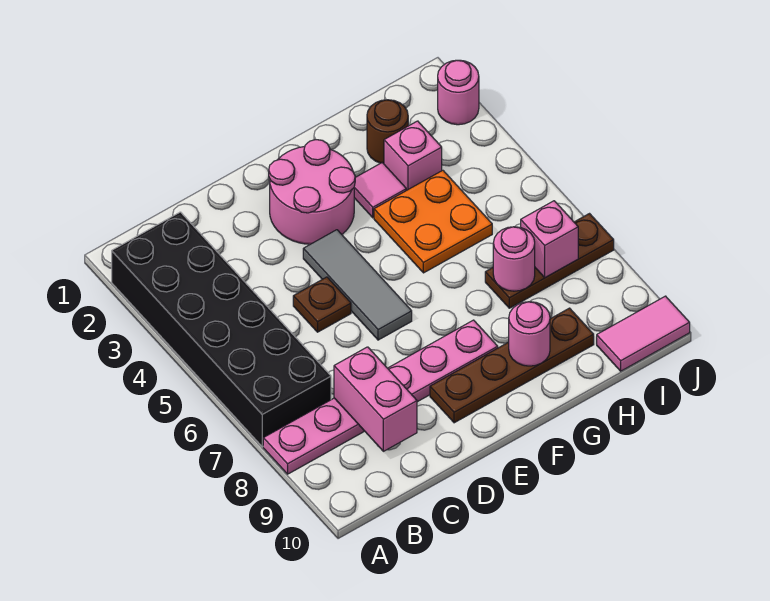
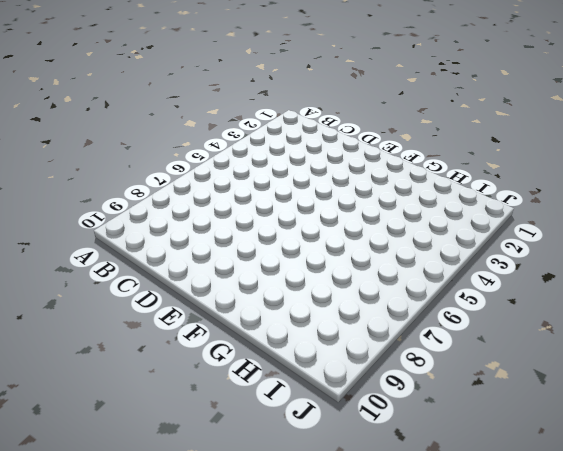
none -> black 2x6 brick [112,212,331,447]
none -> pink 1x6 plate [263,320,498,474]
none -> brown 1x1 plate [293,277,351,332]

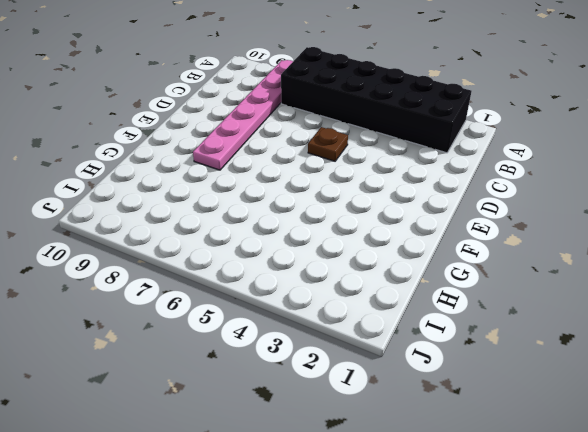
none -> pink 2x2 round brick [269,140,355,244]
none -> grey 1x3 tile [303,230,412,340]
none -> brown 1x4 plate [430,308,594,423]

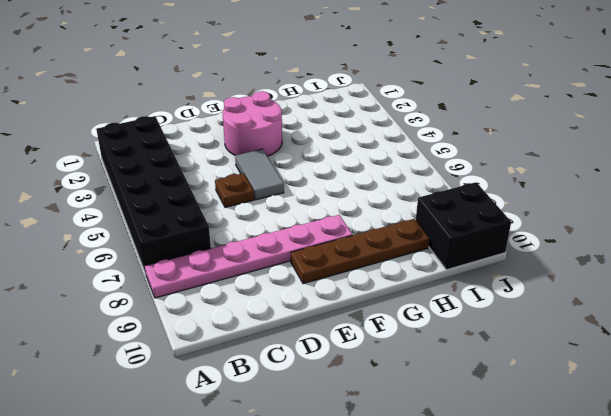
grey 1x2 tile [235,149,284,200] -> grey 1x3 tile [303,230,412,340]
black 2x2 brick [416,182,511,270] -> pink 1x2 tile [597,296,690,371]
none -> pink 1x1 tile [354,163,406,218]
none -> orange 2x2 plate [374,170,492,273]
none -> brown 1x1 round brick [367,100,408,164]

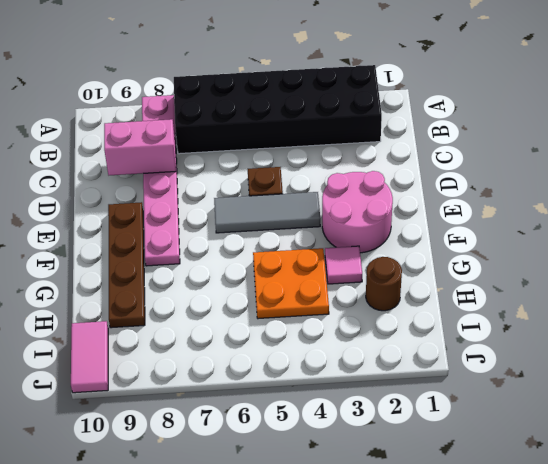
none -> pink 1x1 brick [384,121,442,190]
none -> brown 1x3 plate [485,214,614,308]
none -> pink 1x1 round brick [438,60,479,125]

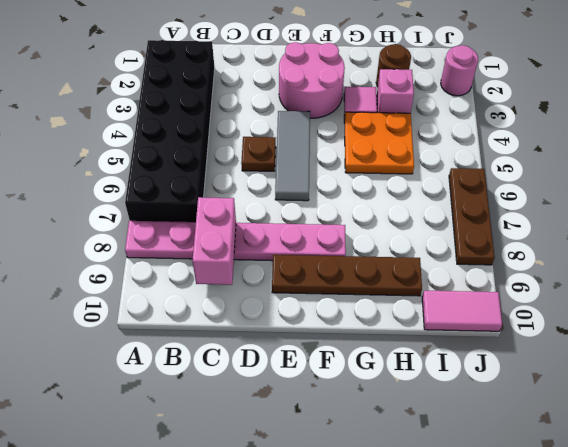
brown 1x3 plate [449,168,495,265] -> brown 1x3 plate turned to [485,214,614,308]
none -> pink 1x1 round brick [509,302,550,366]
none -> pink 1x1 round brick [493,227,535,291]
none -> pink 1x1 brick [521,201,578,278]

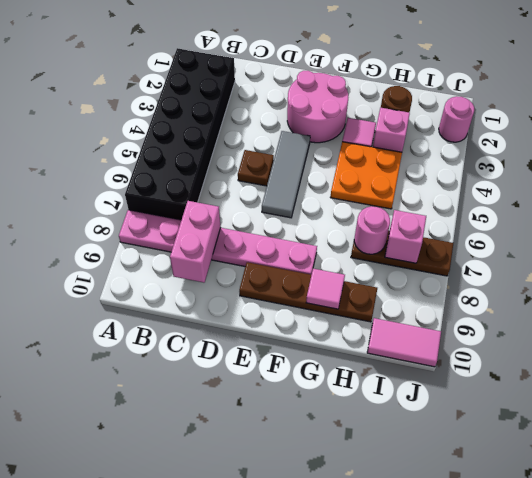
pink 1x1 tile [306,269,345,309] -> pink 1x1 round brick [509,302,550,366]

